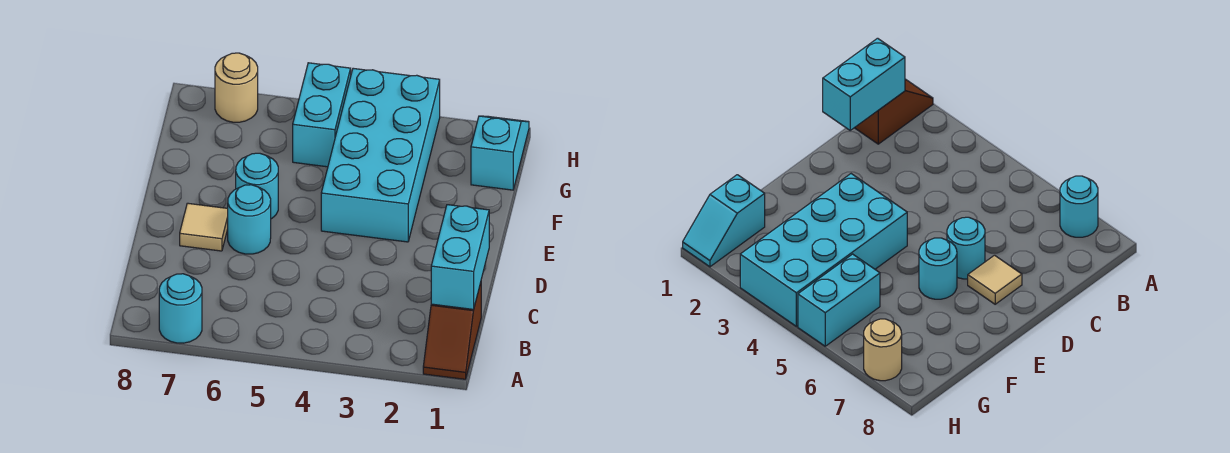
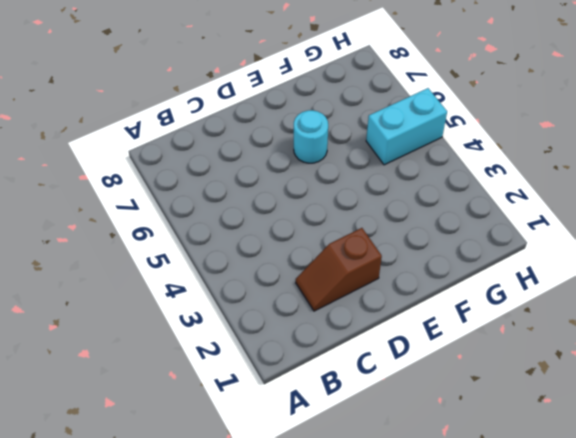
brown 1x2 slope [296,228,382,311] -> brown 1x2 slope moved to [423,283,481,379]
none -> cyan 1x1 round brick [159,274,202,343]
none -> cyan 1x1 round brick [228,185,271,254]

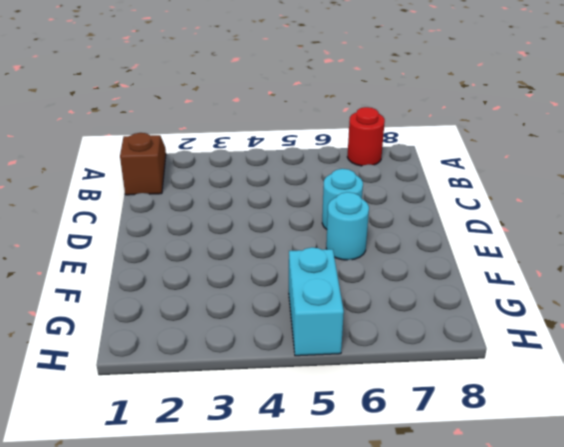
red 1x1 round brick [347,107,385,166] -> cyan 1x1 round brick [159,274,202,343]
none -> tan 1x1 tile [180,203,228,251]
none -> cyan 2x4 brick [321,68,440,242]

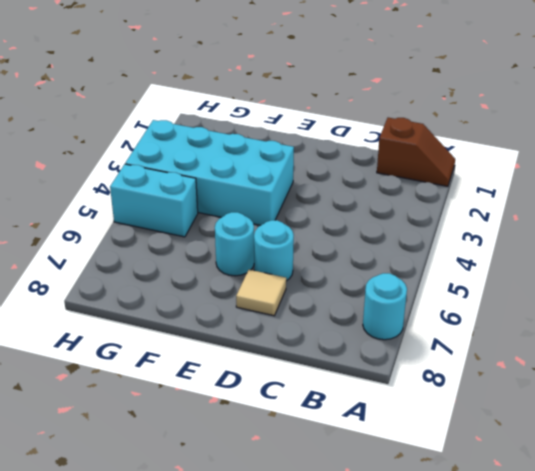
none -> cyan 1x2 slope [471,116,529,190]
none -> tan 1x1 round brick [215,53,258,122]

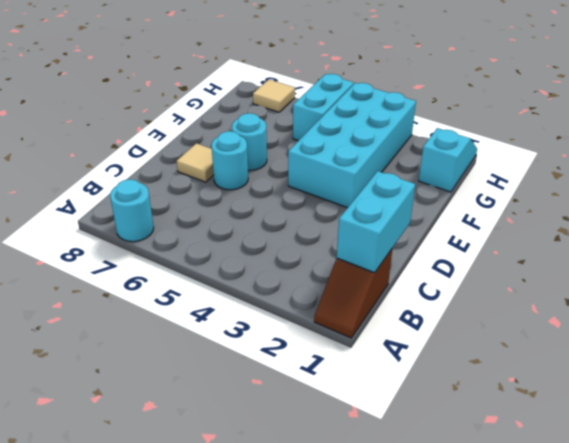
tan 1x1 tile [253,80,295,112] -> tan 1x1 round brick [215,53,258,122]

